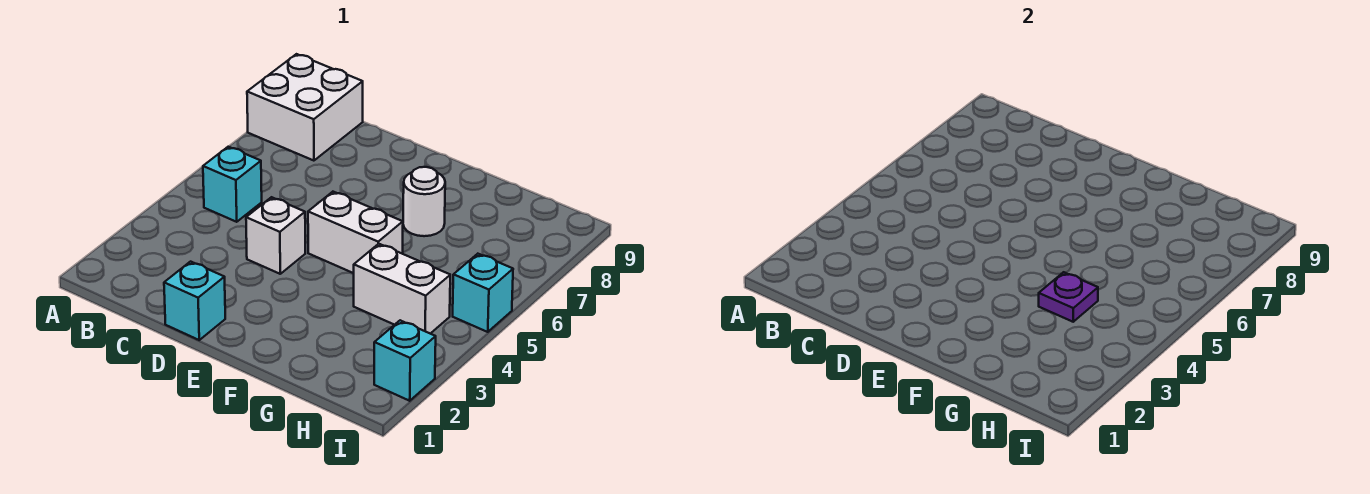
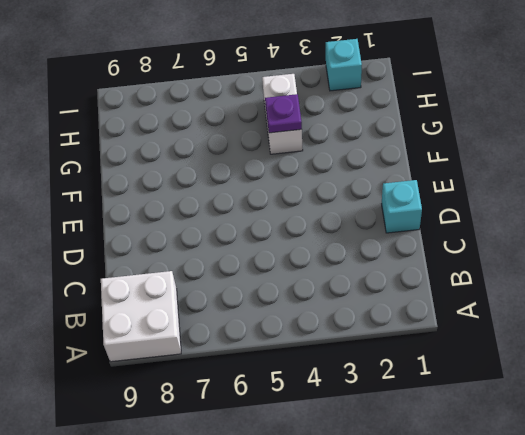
none -> cyan 1x1 brick [203,147,262,222]
none -> white 1x1 brick [246,197,305,274]

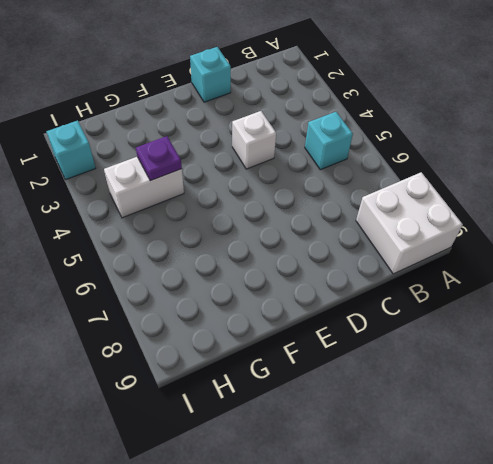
none -> white 1x2 brick [308,192,403,273]
none -> white 1x1 round brick [403,167,445,236]

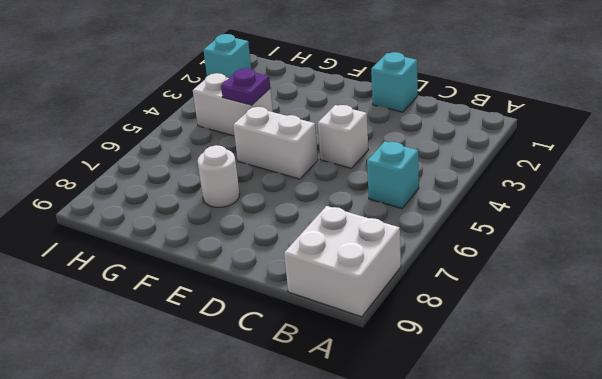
none -> cyan 1x1 brick [453,254,513,332]

